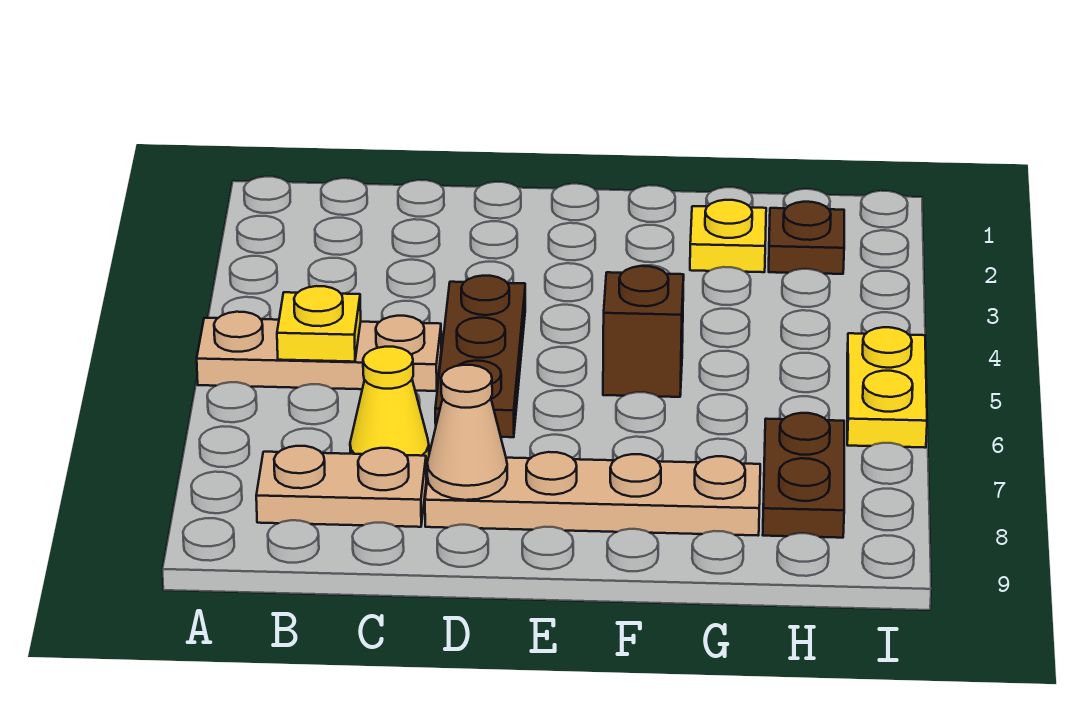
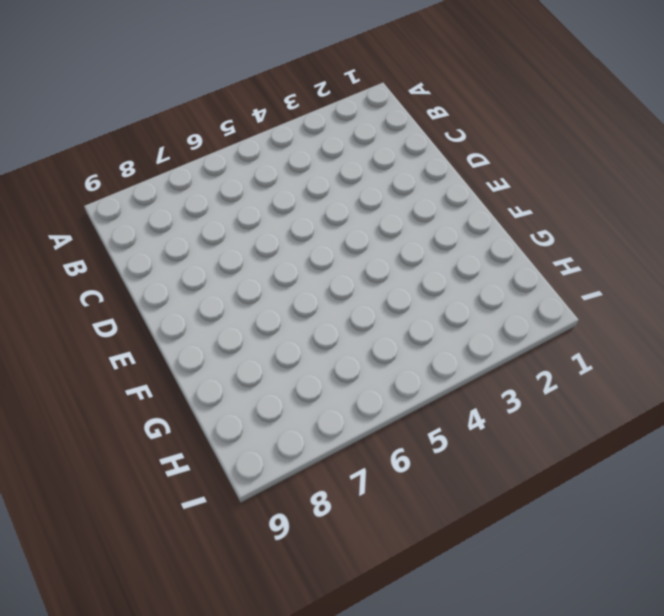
none -> tan 1x3 plate [197,312,441,391]
none -> tan 1x2 plate [256,446,426,527]
none -> yellow 1x1 cone [350,347,429,465]

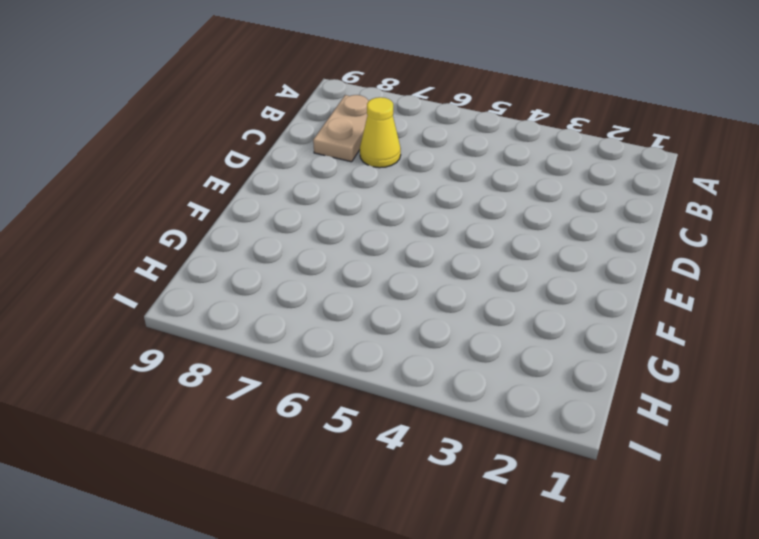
none -> tan 1x3 plate [197,312,441,391]
none -> brown 1x3 plate [435,276,525,437]
none -> tan 1x4 plate [425,452,760,535]

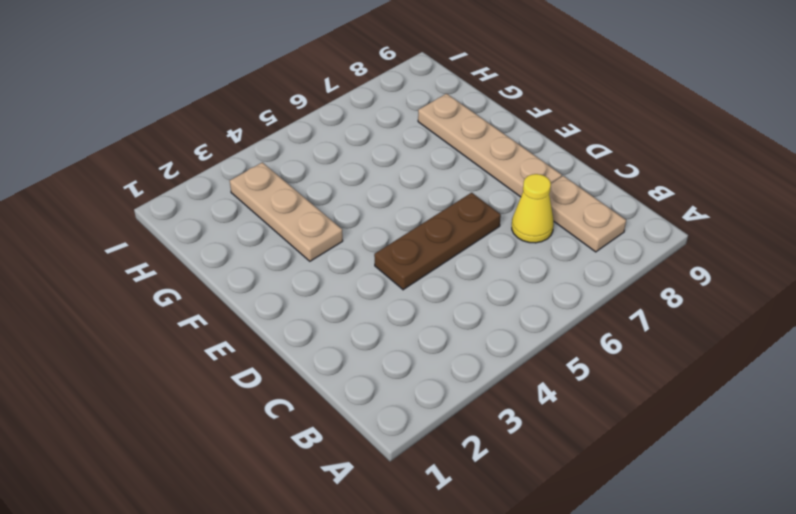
tan 1x3 plate [230,162,343,261] -> tan 1x3 plate moved to [197,312,441,391]
none -> brown 1x1 brick [603,266,684,397]
none -> yellow 1x1 plate [690,200,766,272]
none -> brown 1x1 plate [769,202,844,274]

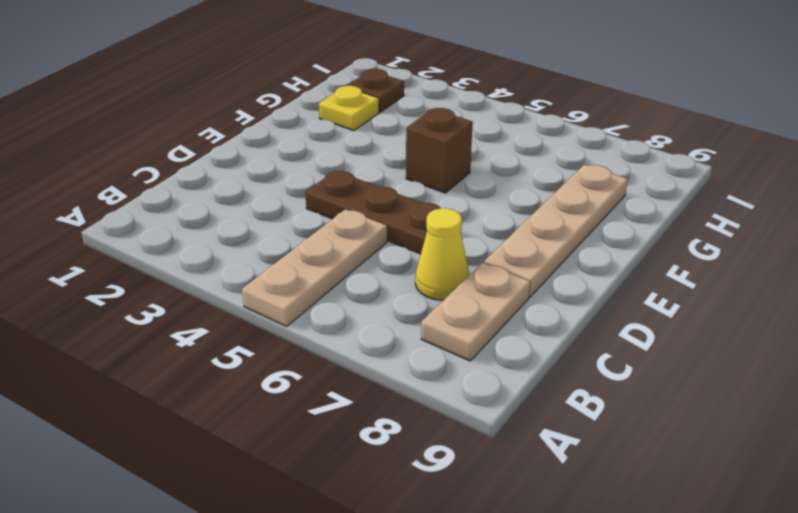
none -> brown 1x2 plate [763,413,844,538]
none -> yellow 1x2 plate [847,327,927,448]
none -> yellow 1x1 plate [277,286,361,362]

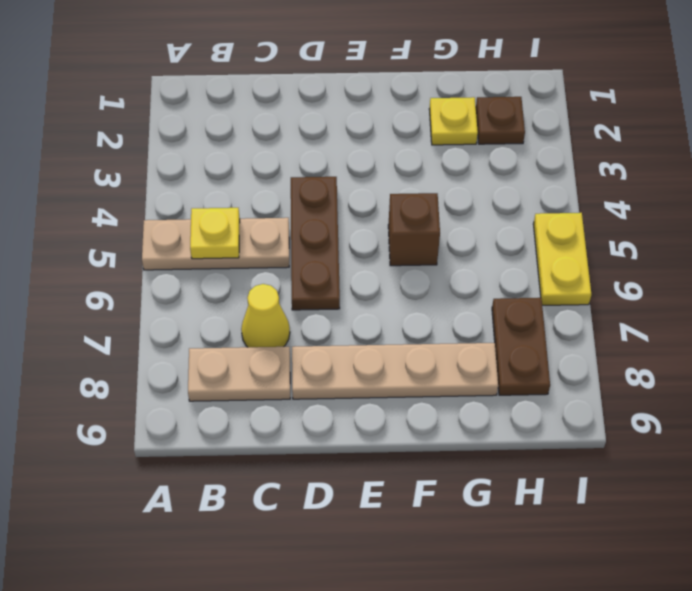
none -> tan 1x1 cone [427,365,507,500]

